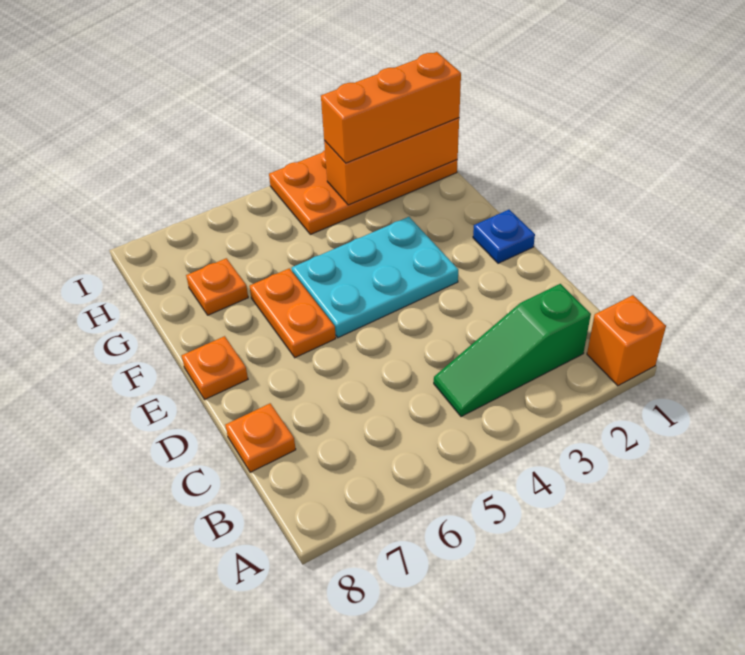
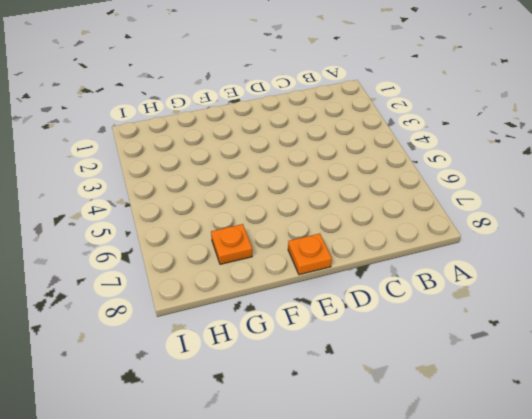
none -> orange 1x1 brick [587,295,666,386]
none -> green 1x3 slope [434,284,591,417]

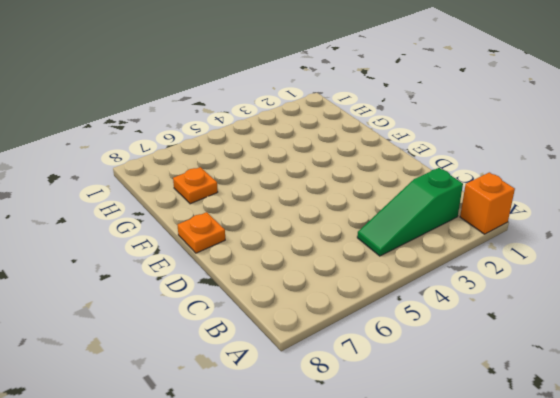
none -> orange 1x1 plate [225,403,296,472]
none -> blue 1x1 plate [473,210,535,263]

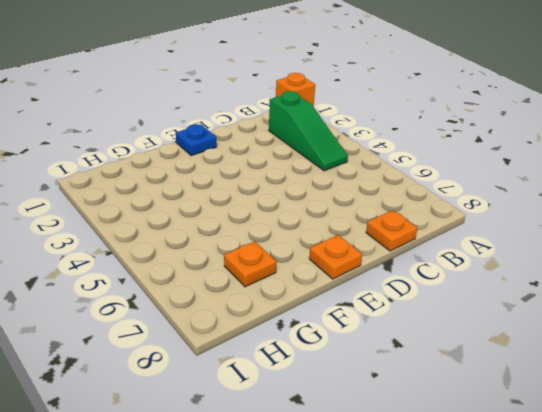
none -> cyan 2x3 plate [292,217,458,338]
none -> orange 1x2 plate [249,268,336,358]

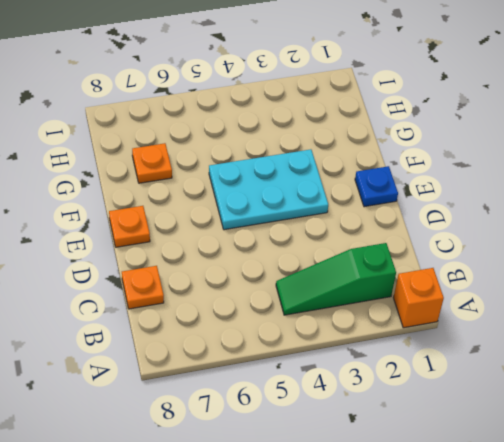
none -> orange 1x2 plate [249,268,336,358]
none -> orange 2x4 plate [269,150,458,234]

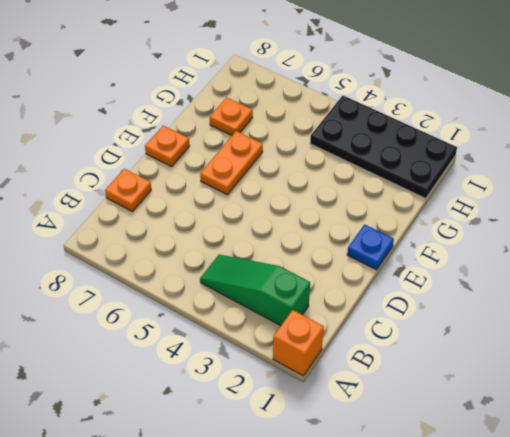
black 2x4 plate [310,96,457,199] -> orange 2x4 plate [269,150,458,234]
none -> cyan 2x3 plate [292,217,458,338]
none -> orange 1x3 brick [324,118,459,205]

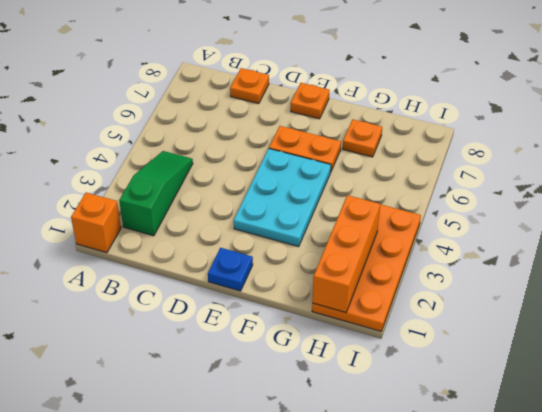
none -> orange 1x3 brick [321,52,461,163]

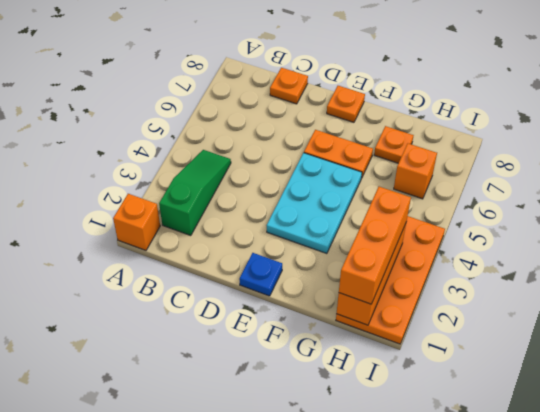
orange 1x1 brick [394,144,437,199] -> none

